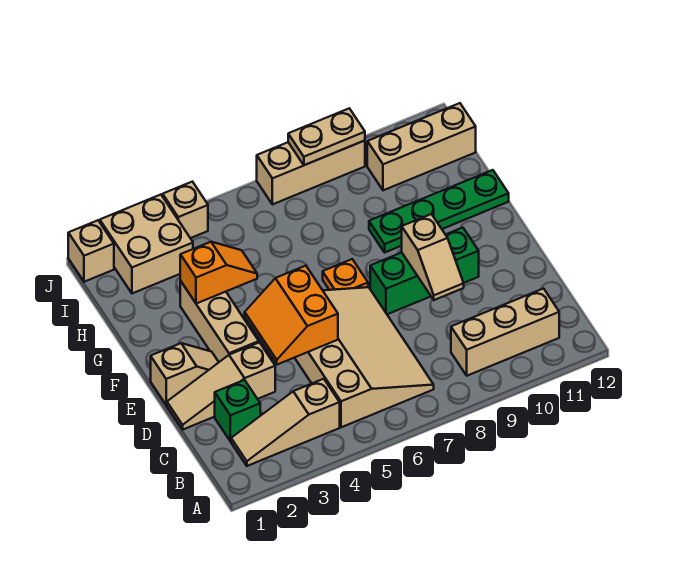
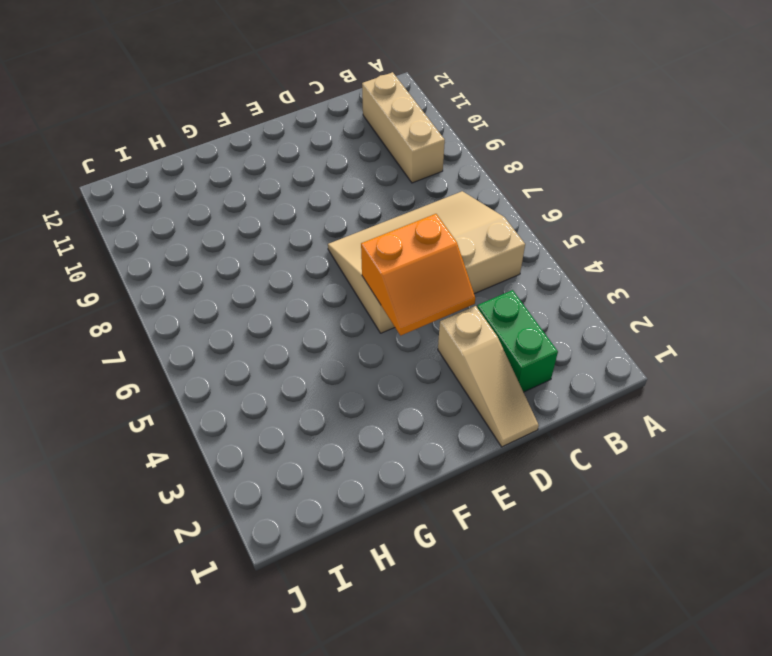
green 1x2 brick [477,290,558,392] -> green 1x1 brick [215,380,260,441]
none -> tan 1x3 slope [231,379,340,466]
none -> tan 1x2 slope [151,343,219,405]
none -> tan 1x3 brick [180,281,259,362]

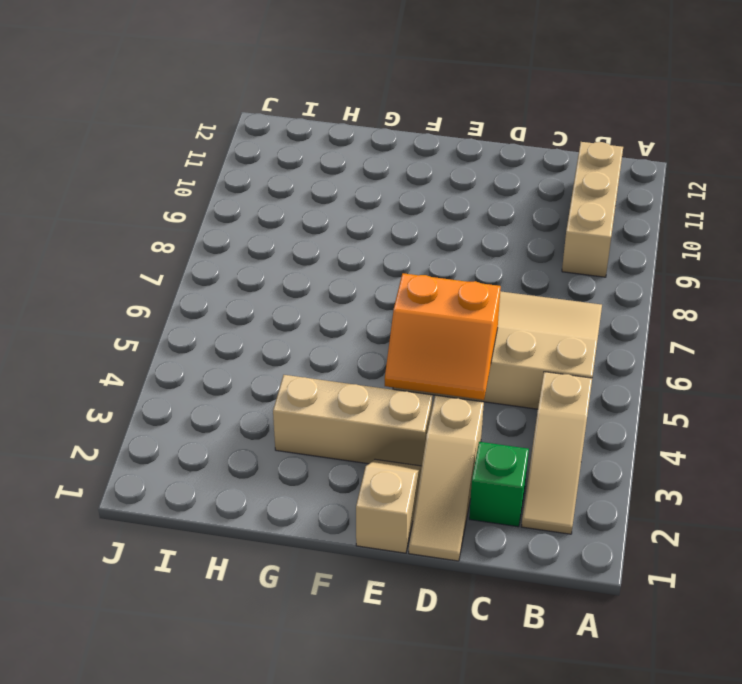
none -> green 1x3 brick [370,228,479,314]
none -> orange 1x1 plate [323,259,368,290]
none -> green 1x4 plate [369,170,509,252]

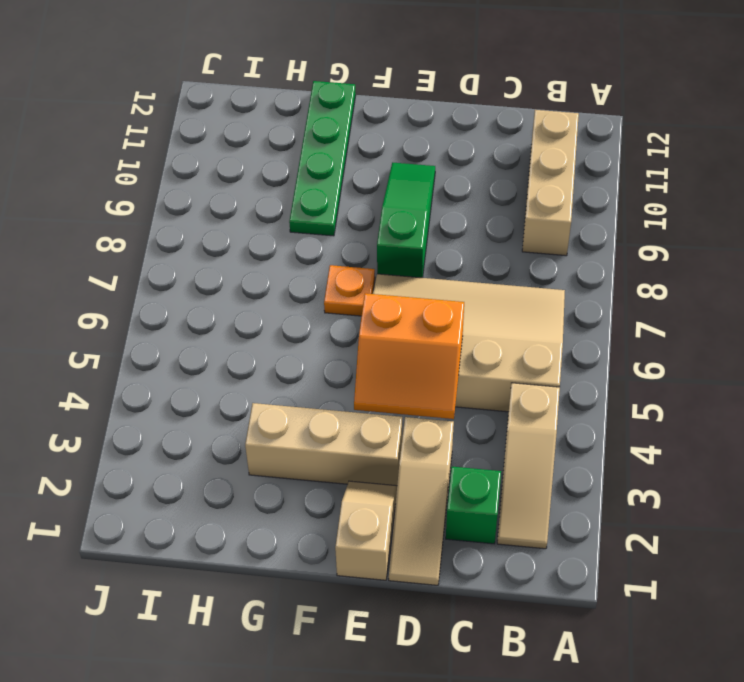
green 1x3 slope [377,162,435,278] -> green 1x3 brick [370,228,479,314]
none -> tan 2x2 brick [100,195,193,293]
none -> tan 1x3 brick [367,103,476,190]
none -> tan 1x1 brick [68,220,114,282]

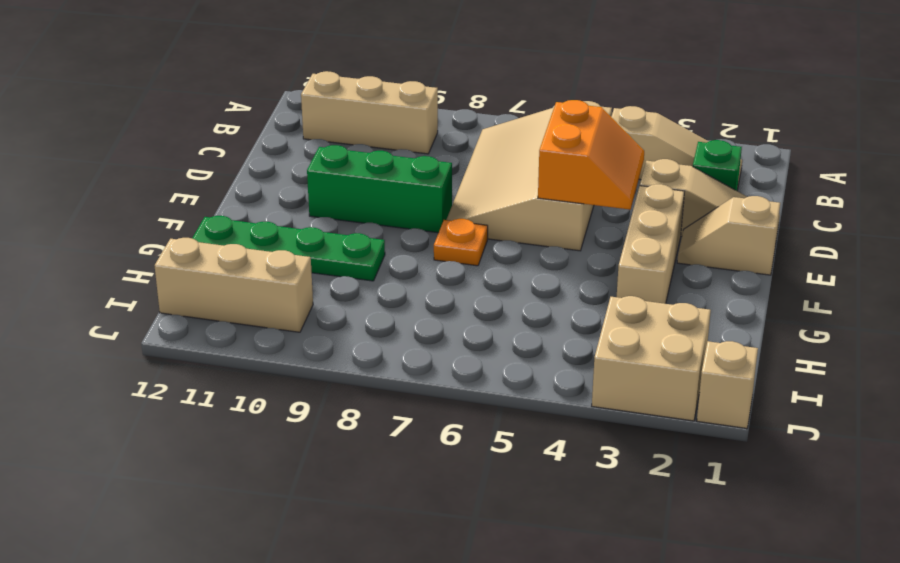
none -> tan 1x1 brick [163,182,208,238]
none -> tan 1x3 brick [257,141,365,204]
none -> tan 1x2 slope [402,214,464,300]

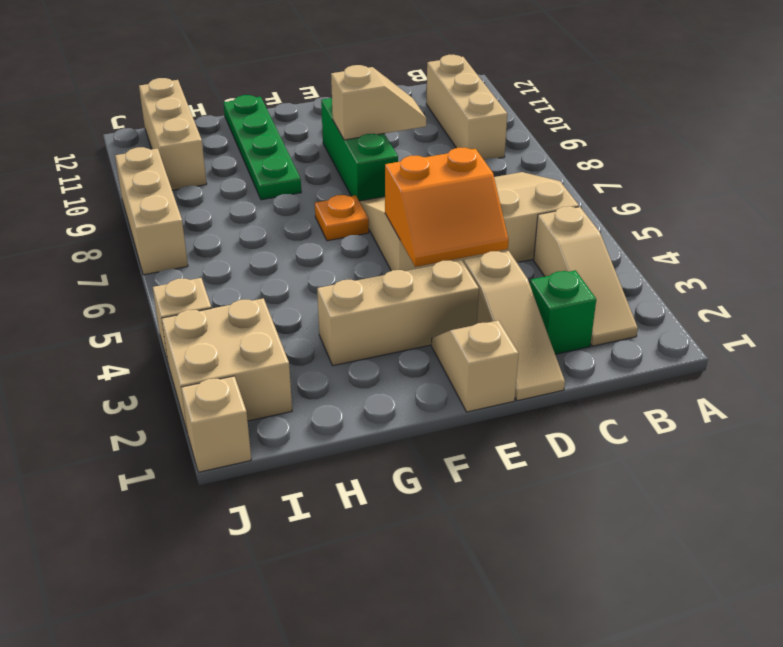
none -> orange 1x2 slope [180,242,257,304]
none -> tan 1x2 plate [288,108,365,165]

